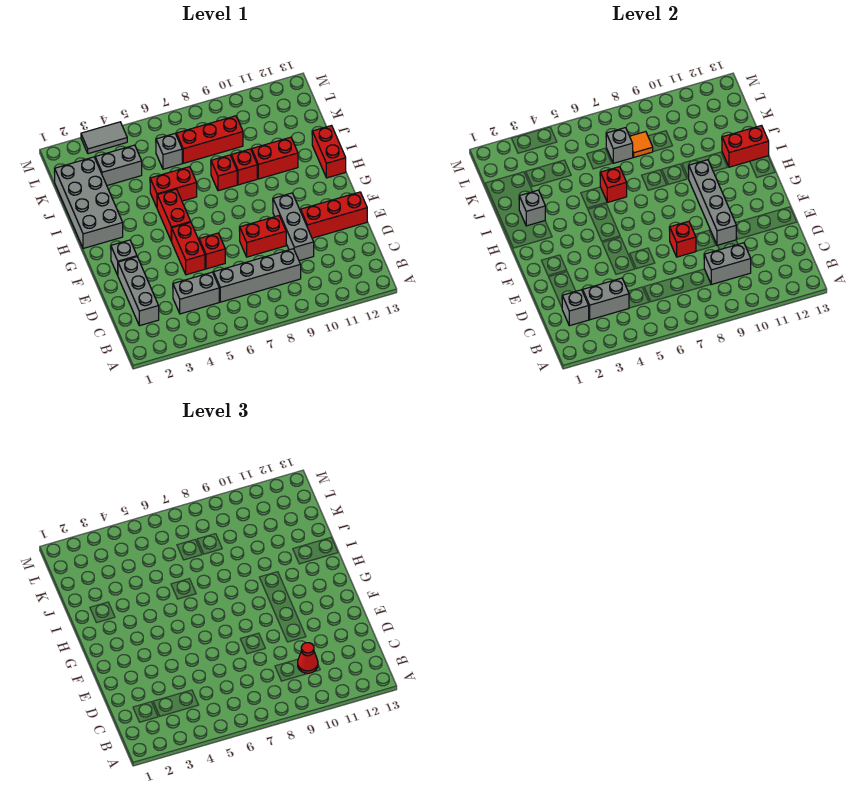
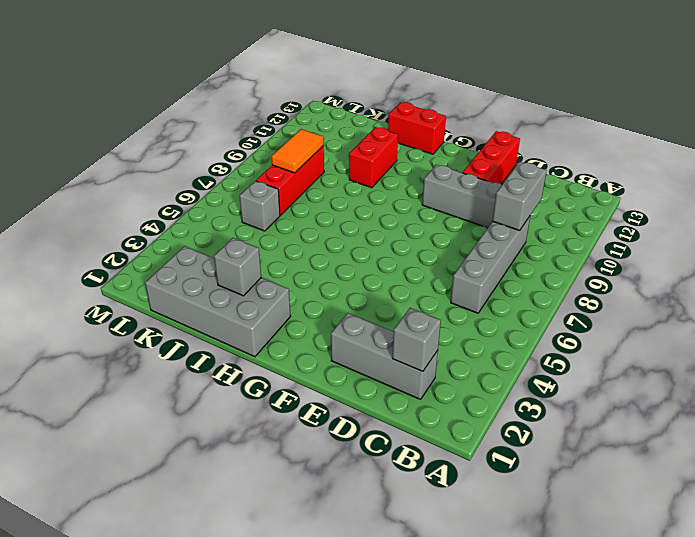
orange 1x2 tile [271,129,324,173] -> orange 1x1 tile [630,132,653,157]
none -> grey 1x2 brick [173,272,219,314]
none -> red 1x2 brick [171,222,205,275]
none -> red 1x1 brick [199,233,225,269]
none -> red 1x2 brick [239,216,286,257]

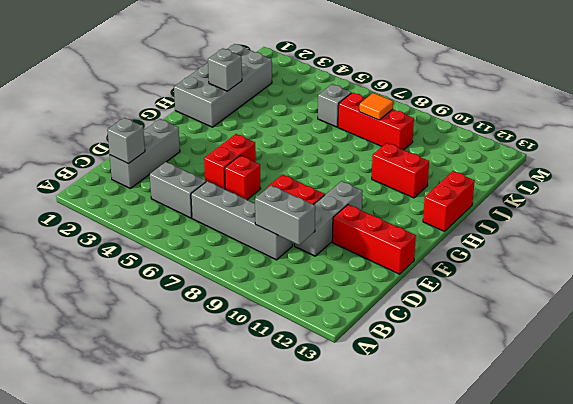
none -> grey 1x1 brick [111,240,137,275]
none -> red 1x2 brick [157,189,191,241]
none -> red 1x2 brick [150,167,197,207]
none -> red 1x1 brick [211,155,237,191]

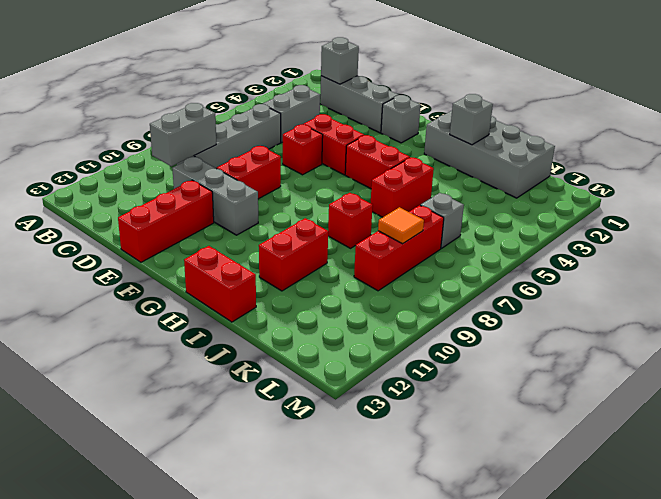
none -> red 1x1 brick [231,149,257,185]
none -> grey 1x2 brick [95,145,142,185]
none -> grey 1x2 tile [81,122,127,154]
none -> grey 1x2 brick [583,278,629,320]

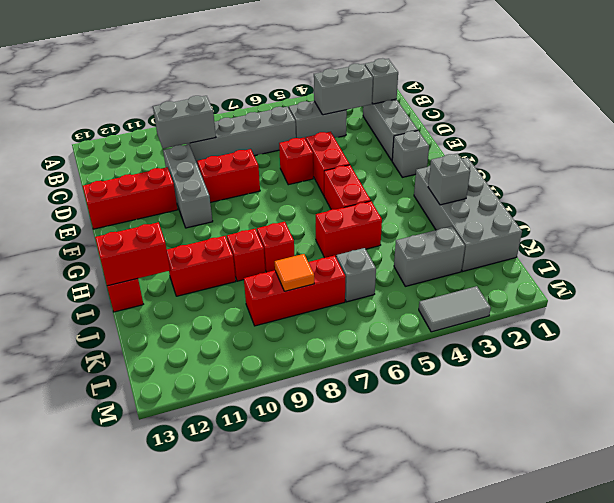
none -> red 1x1 brick [669,221,696,257]
none -> grey 1x4 brick [689,160,736,246]
none -> red 1x1 brick [600,167,627,202]
none -> grey 1x1 brick [606,128,633,163]

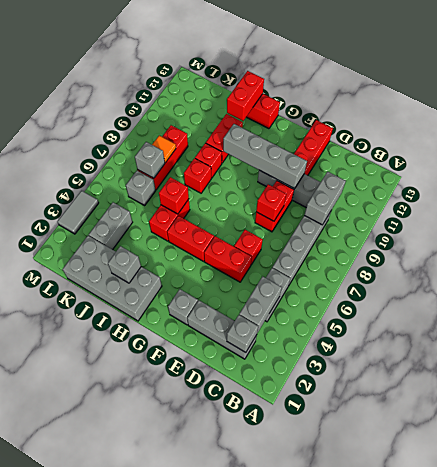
none -> red 1x1 cone [298,643,318,673]

